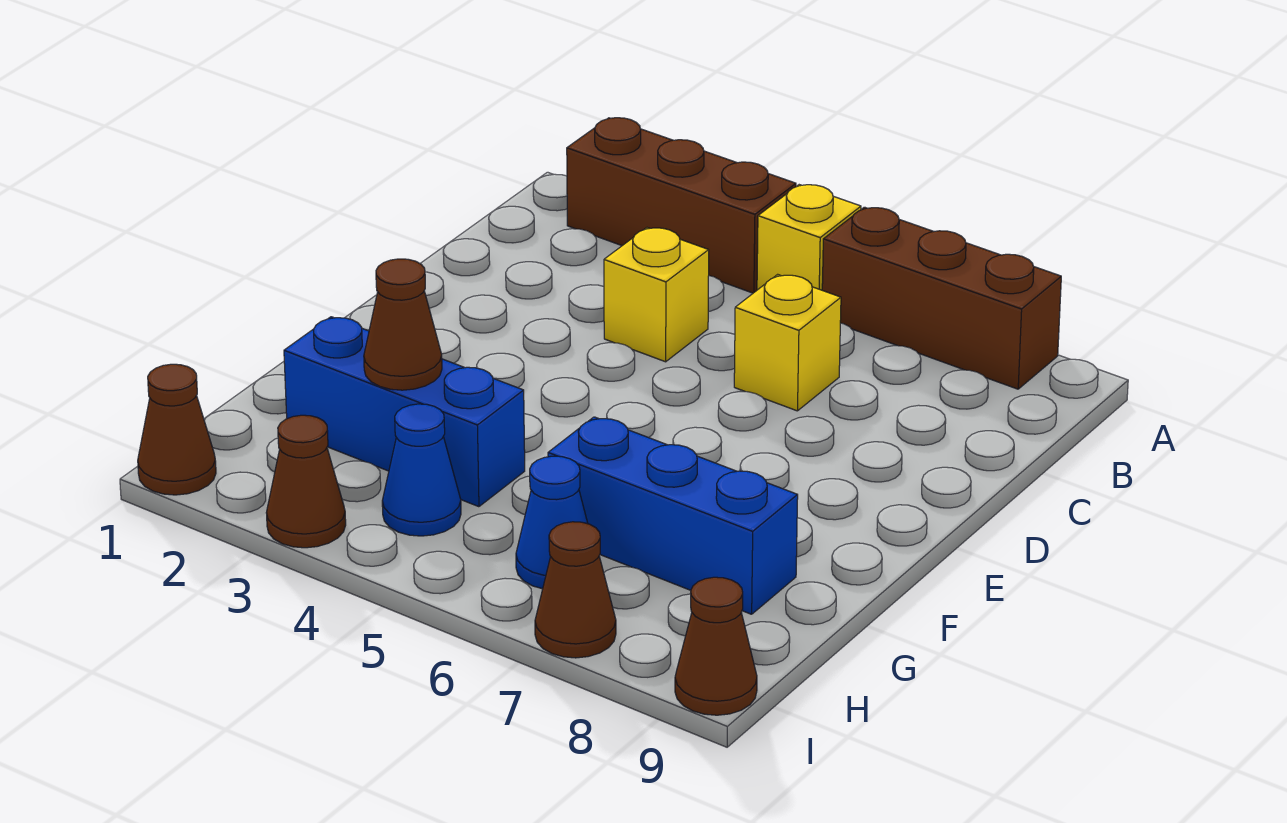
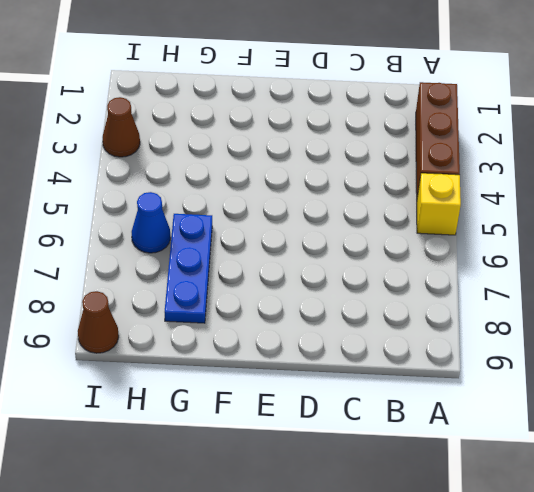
blue 1x3 plate [165,214,212,323] -> blue 1x3 brick [548,417,798,614]
none -> brown 1x3 brick [822,207,1061,389]
none -> yellow 1x1 brick [604,228,709,362]
none -> yellow 1x1 brick [734,274,841,411]

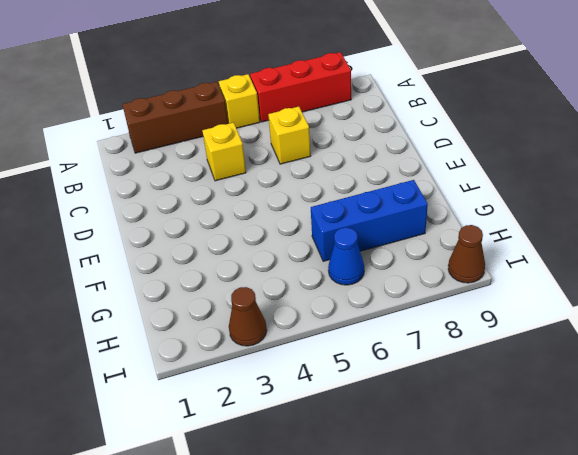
red 1x3 brick [250,52,351,122] -> brown 1x3 brick [822,207,1061,389]
none -> blue 1x3 brick [284,317,525,507]
none -> blue 1x1 cone [382,404,461,536]
none -> brown 1x1 cone [138,364,216,495]

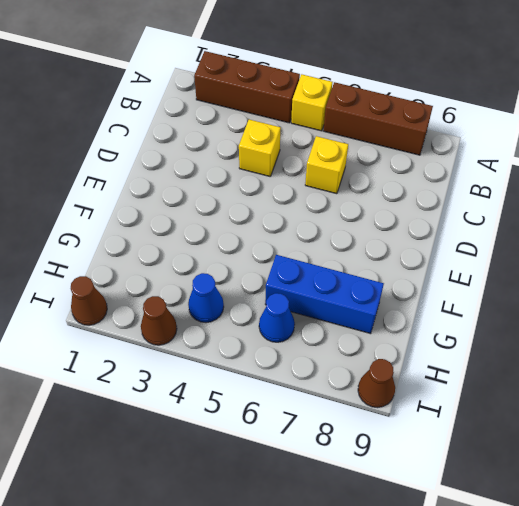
none -> blue 1x3 brick [284,317,525,507]
none -> brown 1x1 cone [535,522,616,658]
none -> brown 1x1 cone [364,259,442,390]

